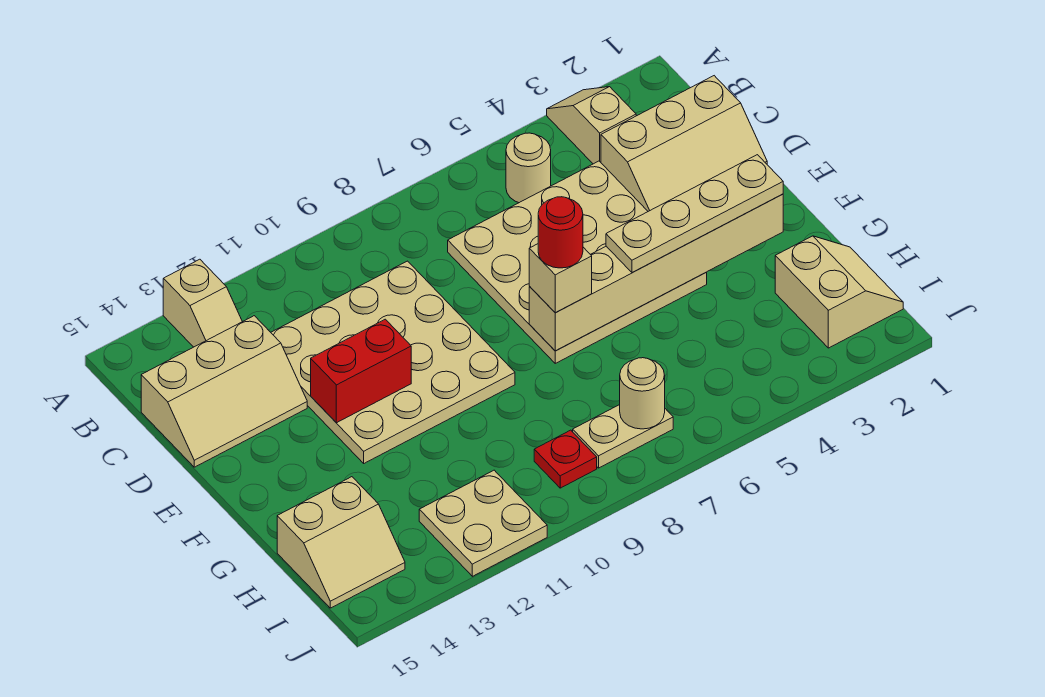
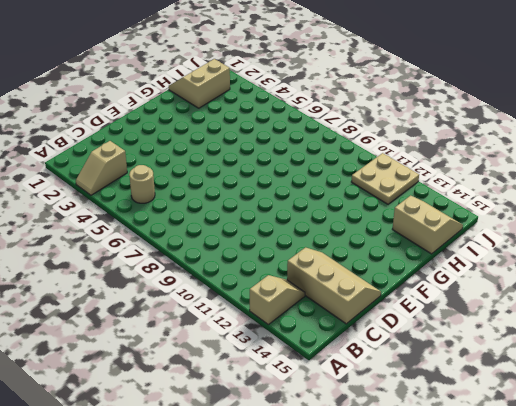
none -> tan 2x3 slope [601,76,767,211]
none -> tan 4x4 plate [448,161,707,363]
none -> tan 4x4 plate [271,261,515,463]

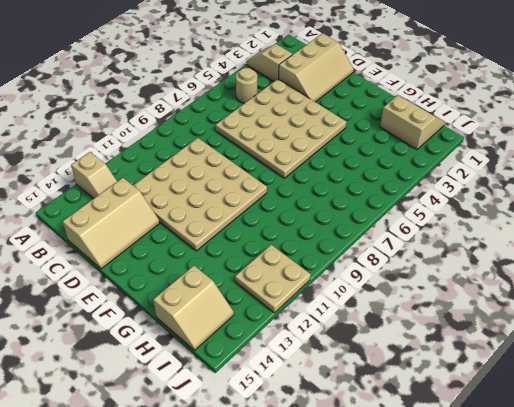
none -> tan 1x2 plate [573,405,673,468]
none -> red 1x1 plate [534,430,597,488]
none -> red 1x2 brick [311,319,411,423]

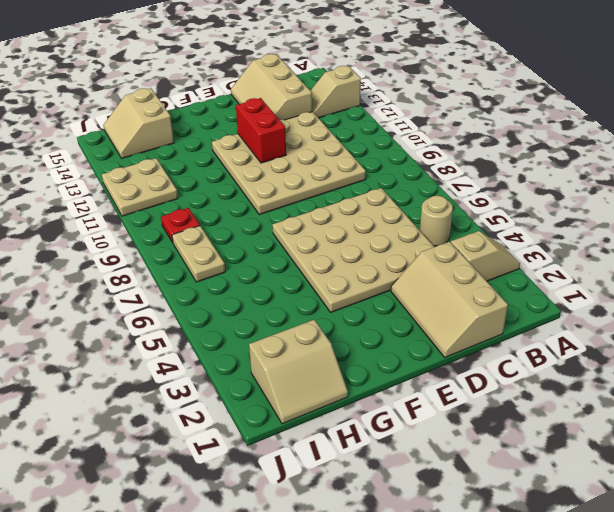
none -> tan 1x6 brick [529,194,783,351]
none -> tan 1x1 round brick [620,358,665,429]
none -> tan 1x4 plate [606,155,783,272]

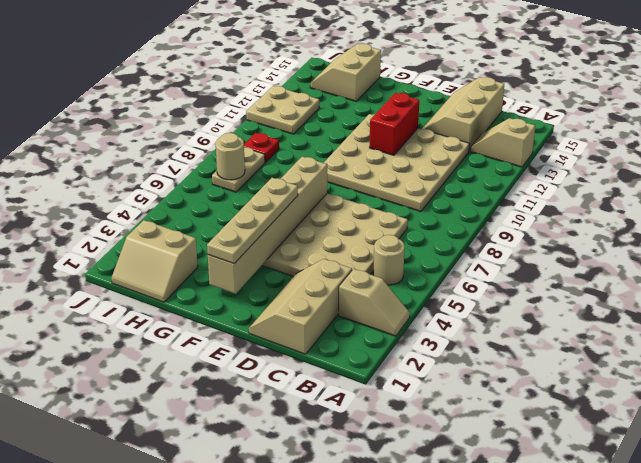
none -> tan 1x1 brick [529,244,592,313]
none -> red 1x1 round brick [538,197,583,268]

